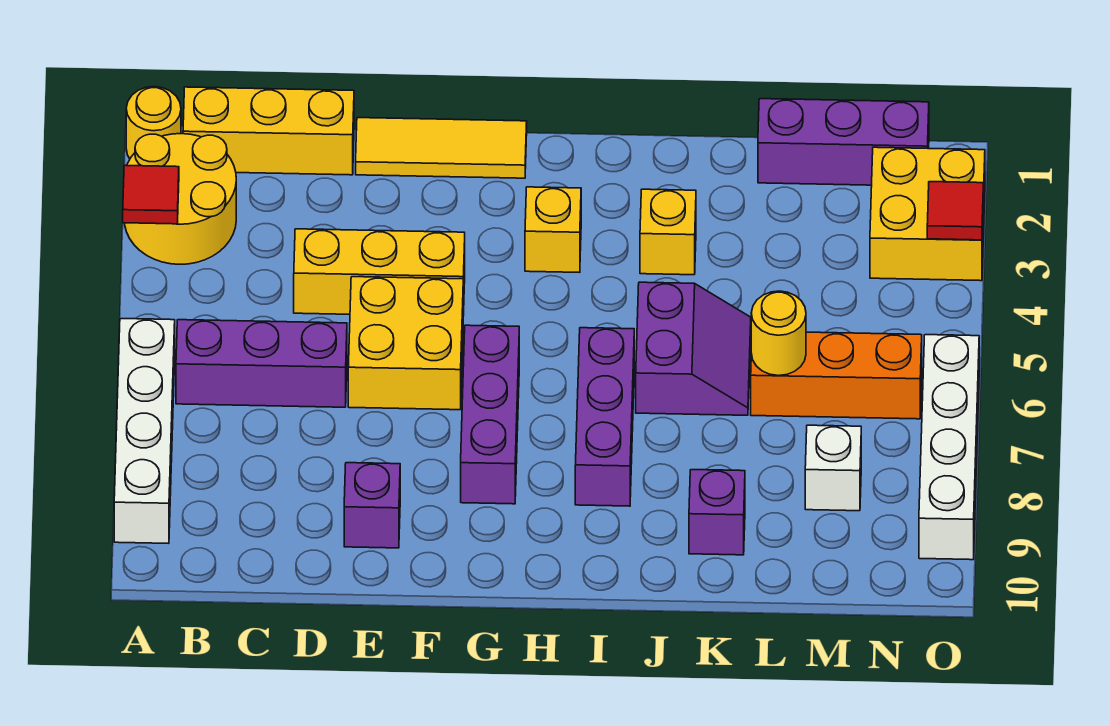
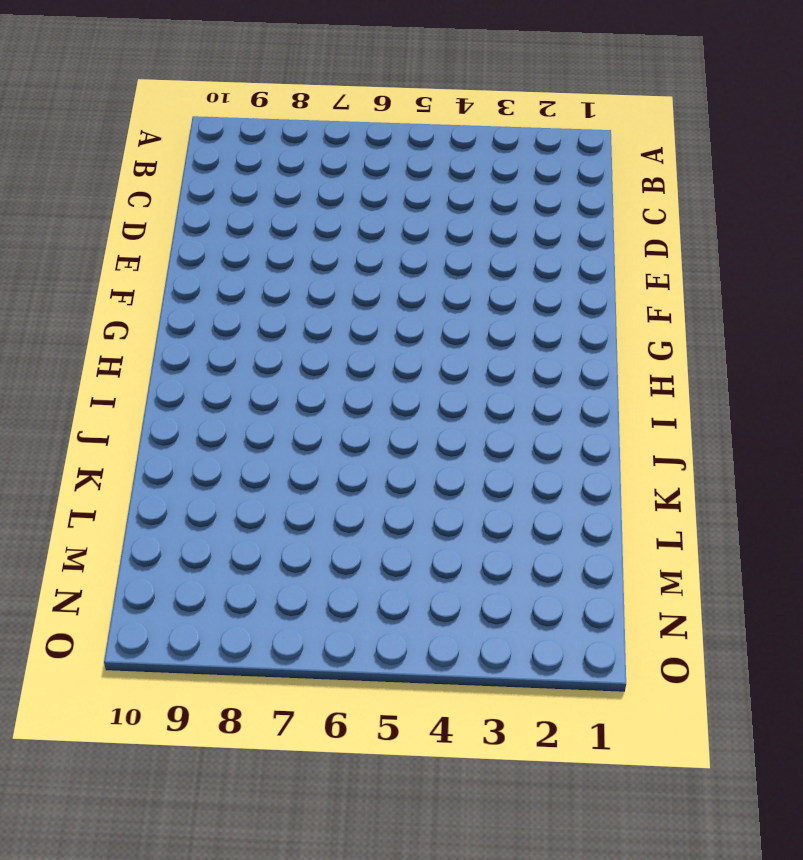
none -> yellow 1x1 round brick [126,87,181,159]
none -> yellow 2x2 round brick [125,134,236,264]
none -> white 1x4 brick [114,319,175,543]

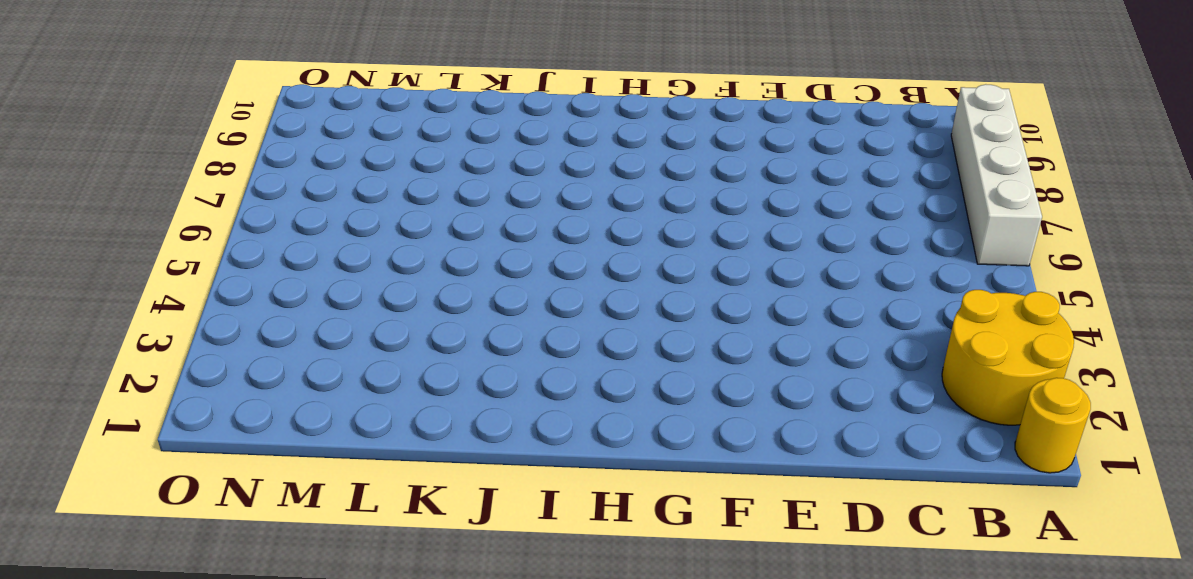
none -> yellow 1x3 brick [183,87,354,175]
none -> purple 1x3 brick [176,320,347,407]
none -> yellow 1x3 brick [294,229,465,316]

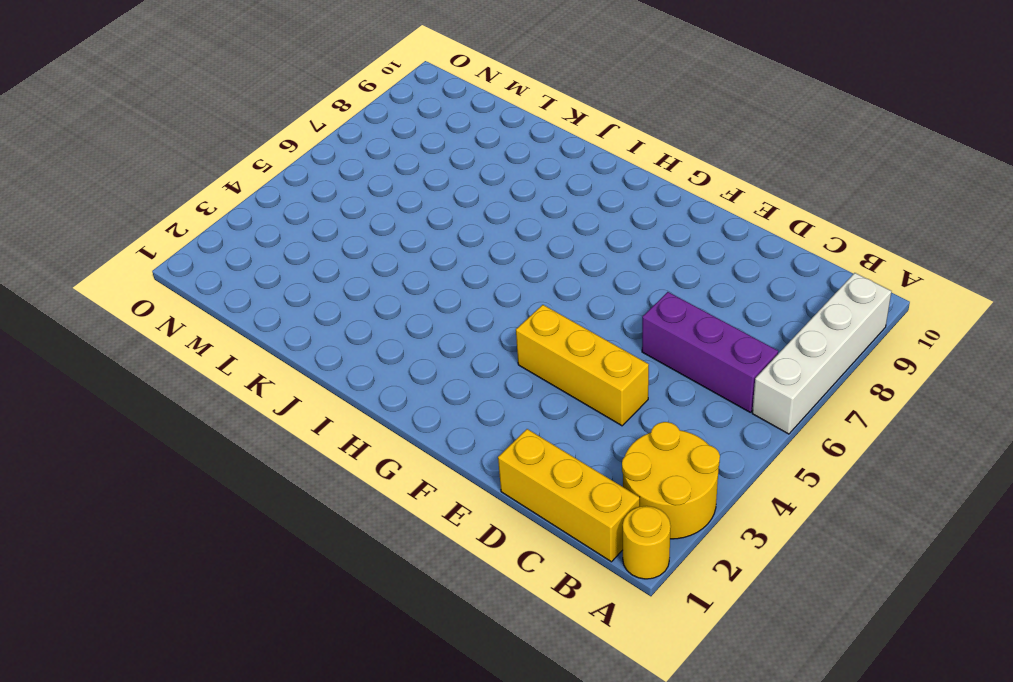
none -> yellow 1x3 tile [356,118,527,178]
none -> yellow 2x2 brick [348,277,463,410]
none -> purple 1x1 brick [344,463,400,548]

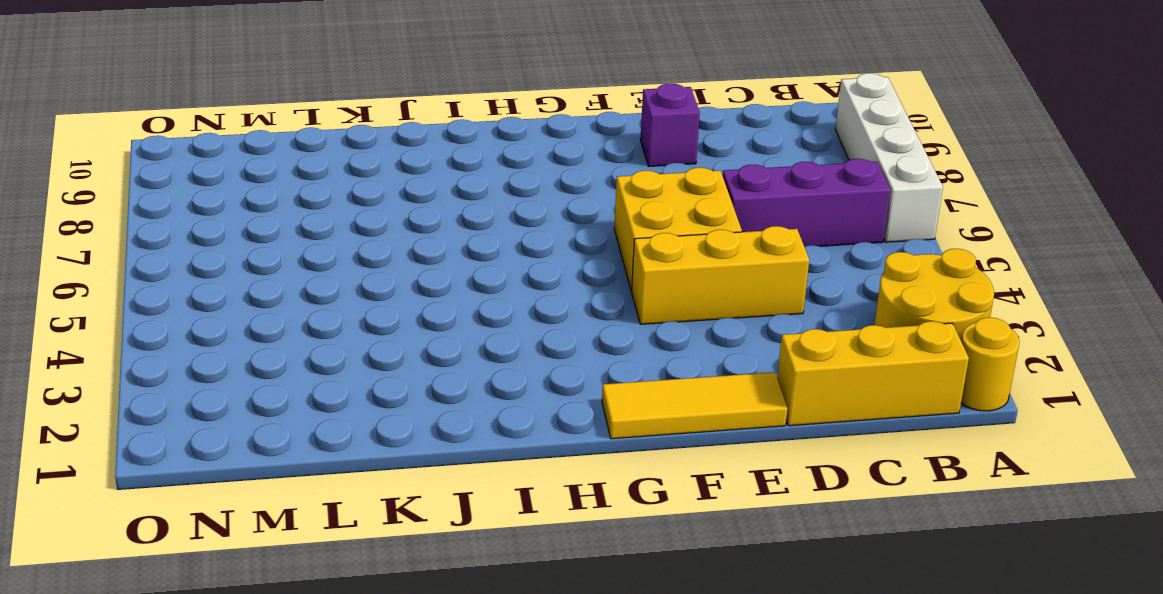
none -> purple 1x3 brick [461,325,519,504]
none -> yellow 1x1 brick [525,187,581,272]
none -> purple 1x3 brick [575,328,634,506]

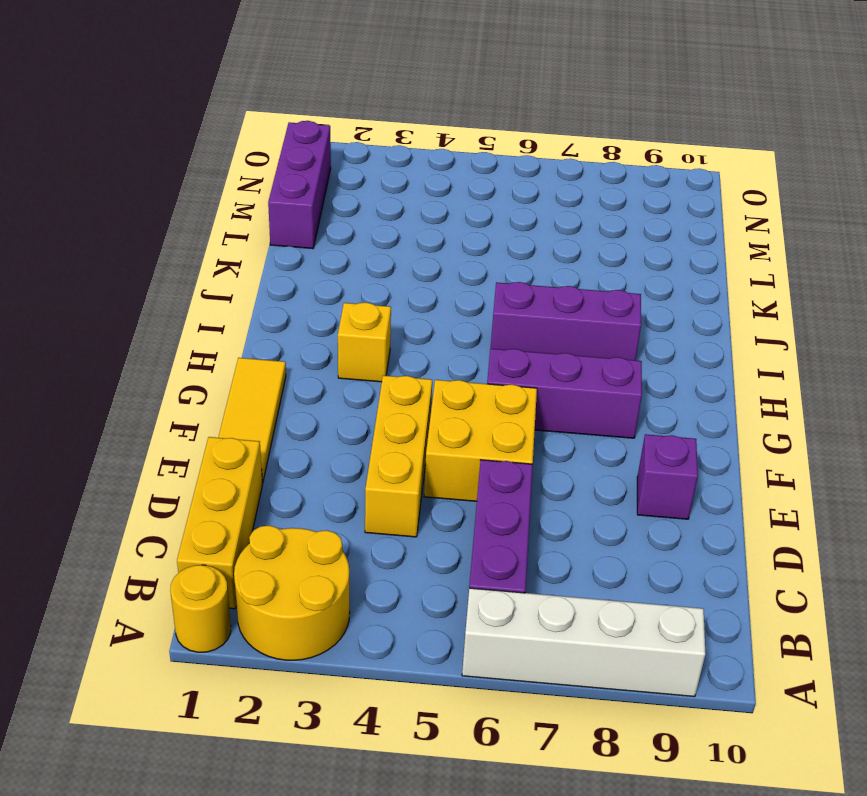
none -> yellow 1x1 brick [640,189,696,275]
none -> purple 2x2 slope [636,282,751,415]
none -> purple 1x1 brick [689,470,745,555]

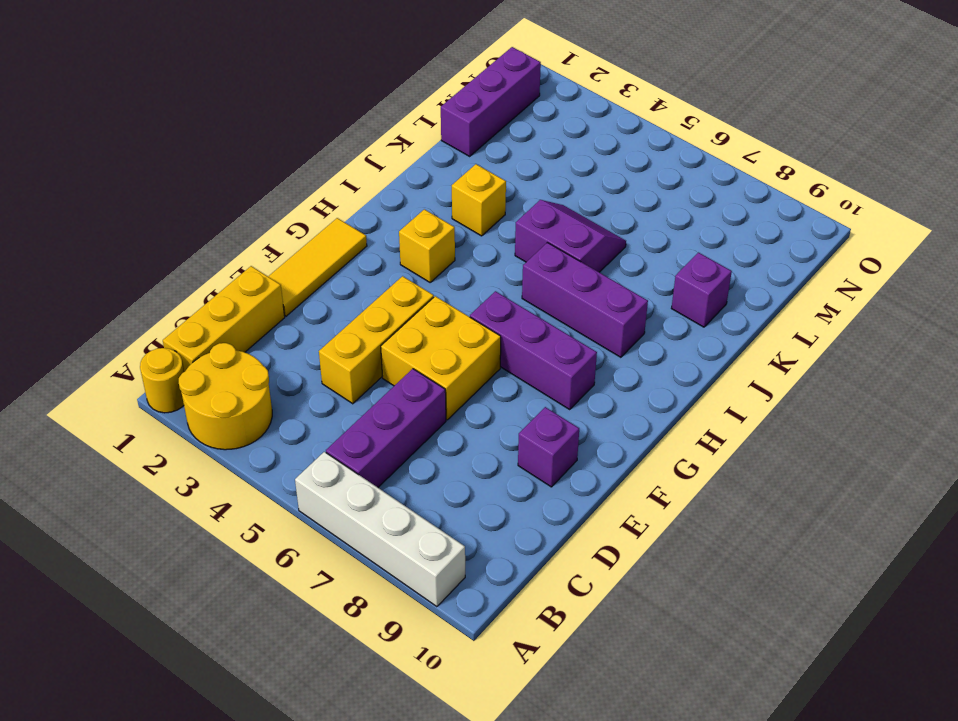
none -> orange 1x3 brick [751,332,922,419]
none -> white 1x1 brick [805,425,861,511]
none -> yellow 2x2 brick [870,147,985,281]

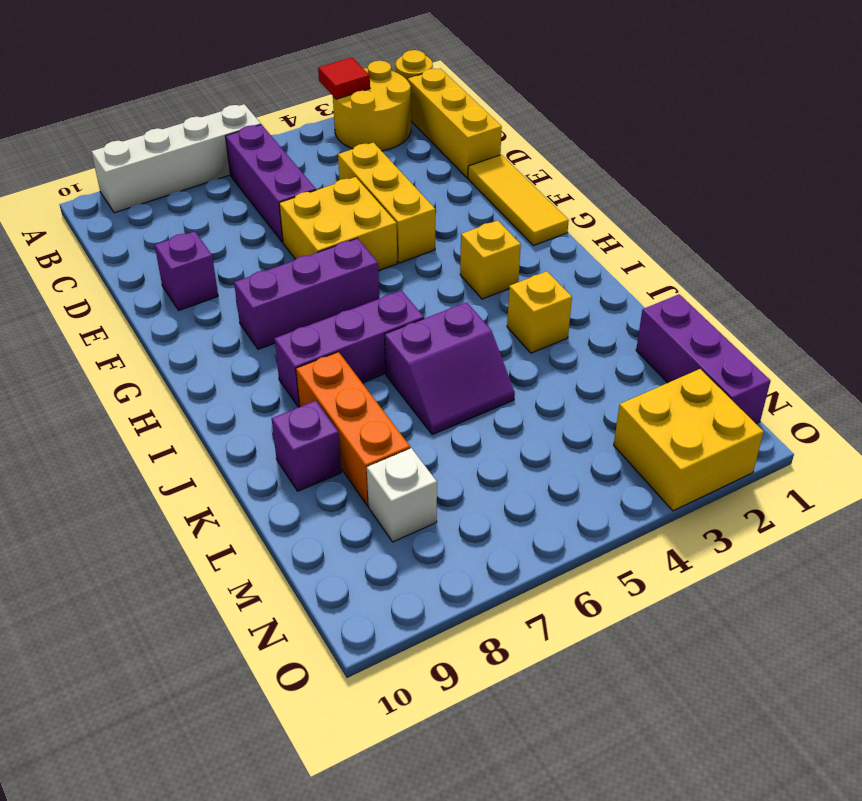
orange 1x3 brick [296,352,410,506] -> orange 1x3 brick moved to [751,332,922,419]
none -> white 1x4 brick [919,335,979,560]
none -> yellow 1x1 round brick [751,291,806,376]
none -> red 1x1 tile [927,182,983,240]

